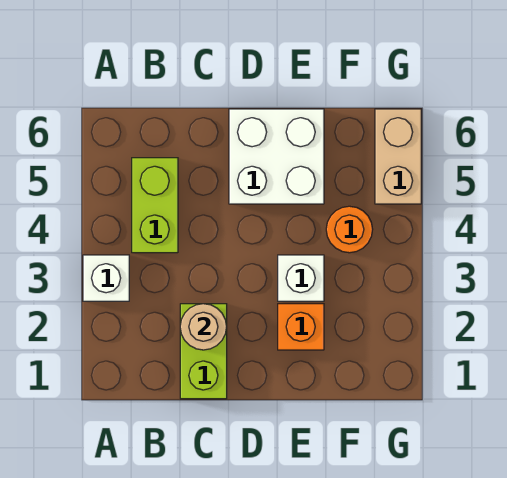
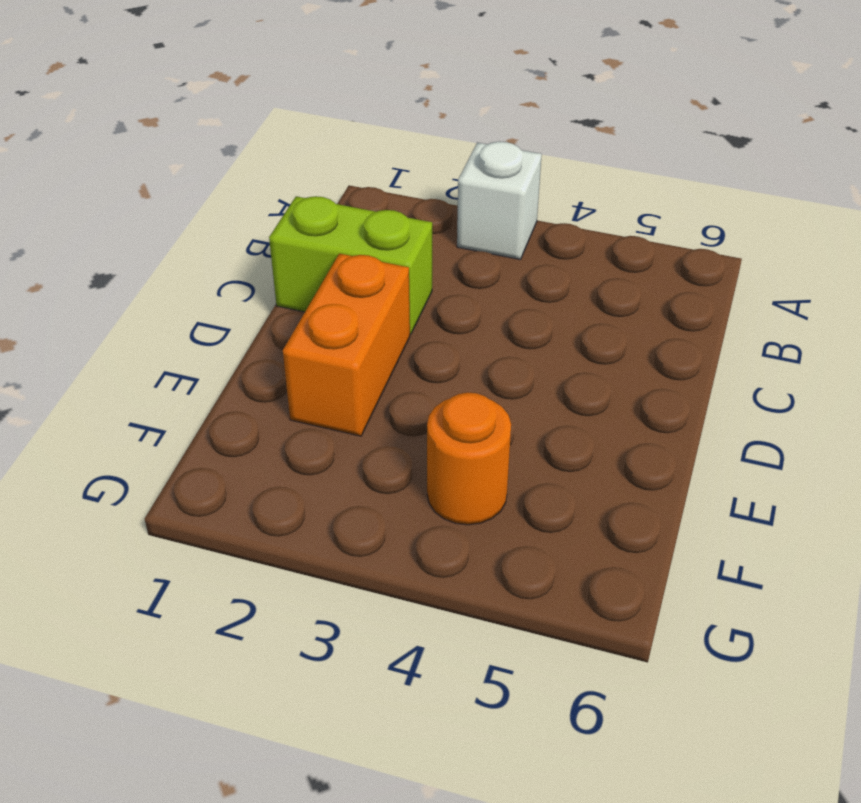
orange 1x2 brick [283,254,410,436] -> orange 1x1 brick [278,304,324,350]
none -> lime 1x2 brick [132,158,178,253]
none -> white 2x2 brick [229,109,324,204]

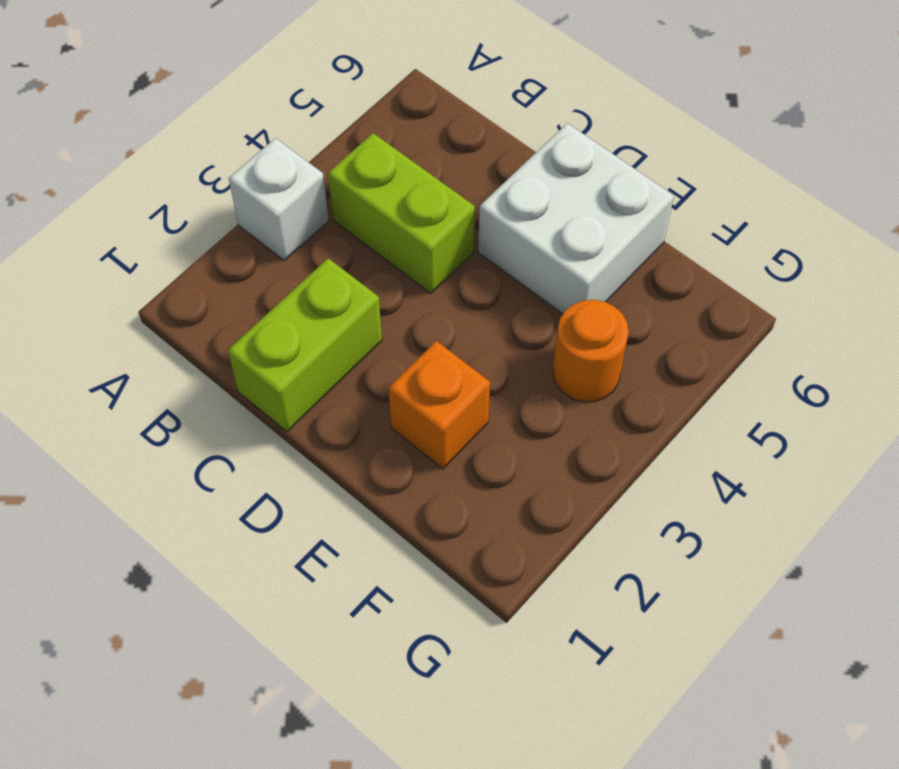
lime 1x2 brick [328,133,475,293] -> lime 1x2 brick turned to [132,158,178,253]
none -> white 1x1 brick [278,255,324,301]
none -> tan 1x2 brick [375,109,421,204]

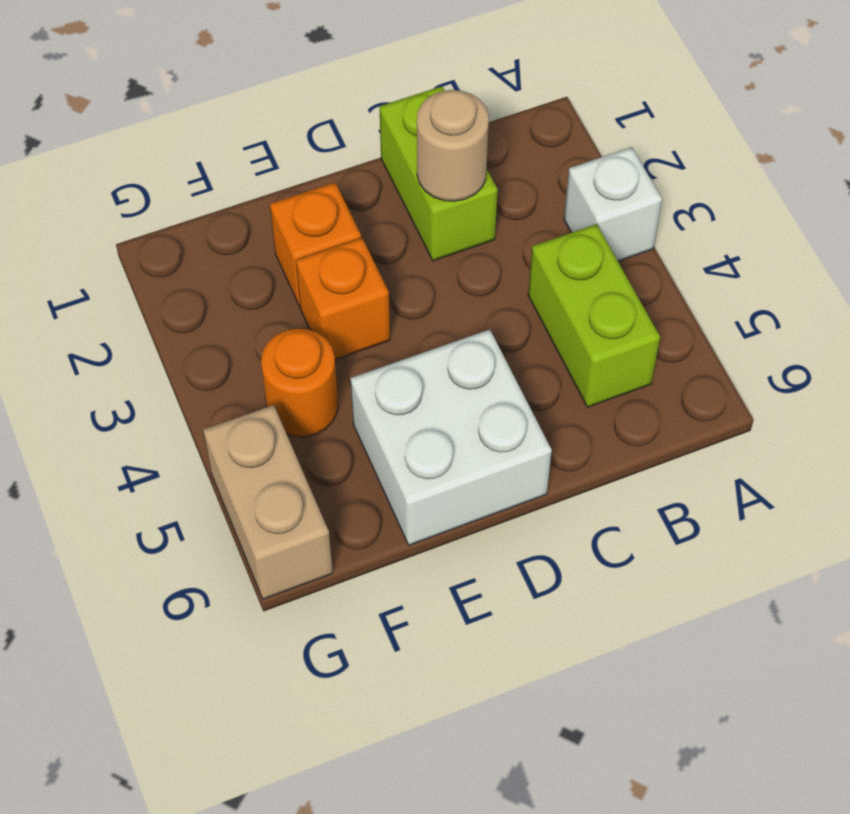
orange 1x1 brick [296,238,390,360] -> white 1x1 brick [278,255,324,301]

